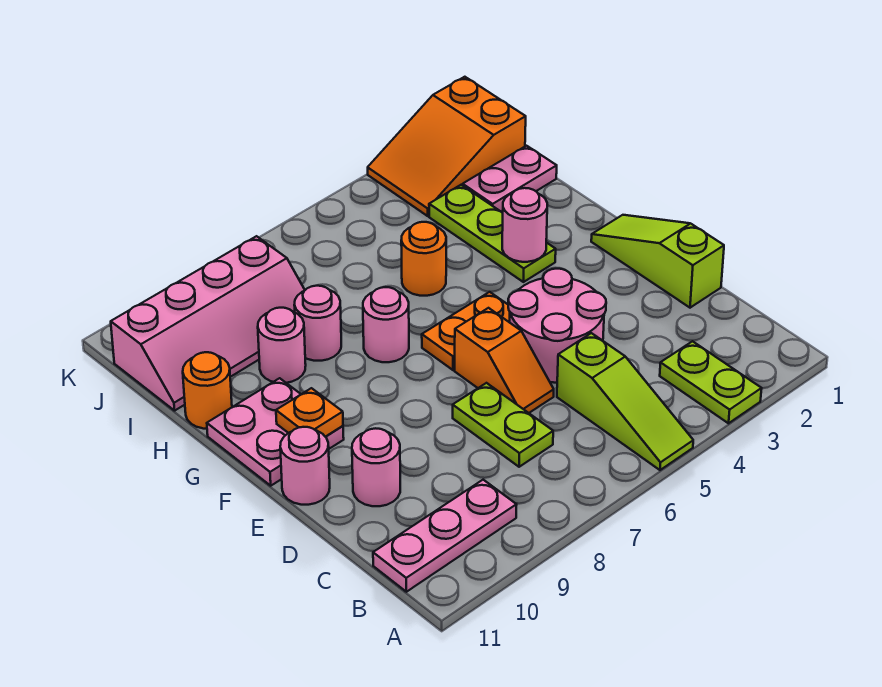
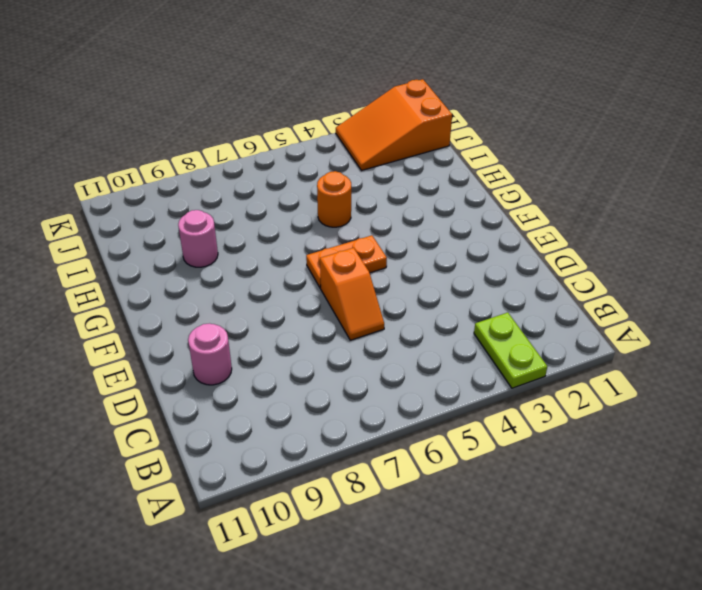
none -> lime 1x3 slope [557,333,693,470]
none -> pink 1x3 plate [373,480,517,592]
none -> lime 1x2 plate [453,383,553,467]

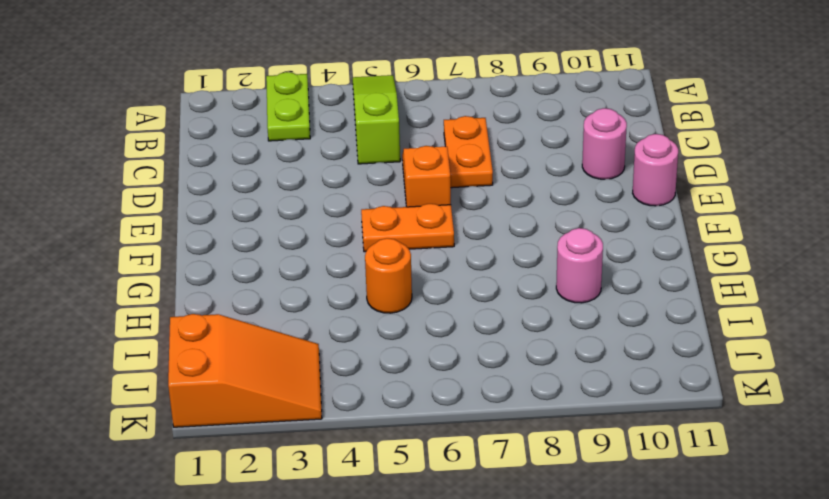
orange 1x2 plate [444,116,493,188] -> lime 1x2 plate [453,383,553,467]
none -> pink 1x3 plate [373,480,517,592]
none -> lime 1x3 slope [591,215,724,308]
none -> pink 2x2 round brick [508,269,606,383]

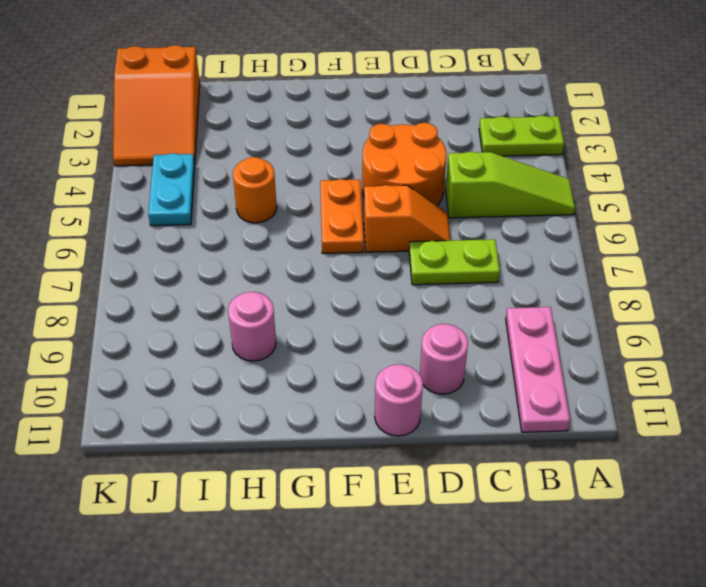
orange 2x2 round brick [362,123,446,206] -> pink 2x2 round brick [508,269,606,383]
cyan 1x2 plate [148,153,195,226] -> none
none -> lime 1x3 slope [591,215,724,308]
none -> pink 2x2 plate [207,378,344,486]
none -> lime 1x3 plate [429,185,556,282]

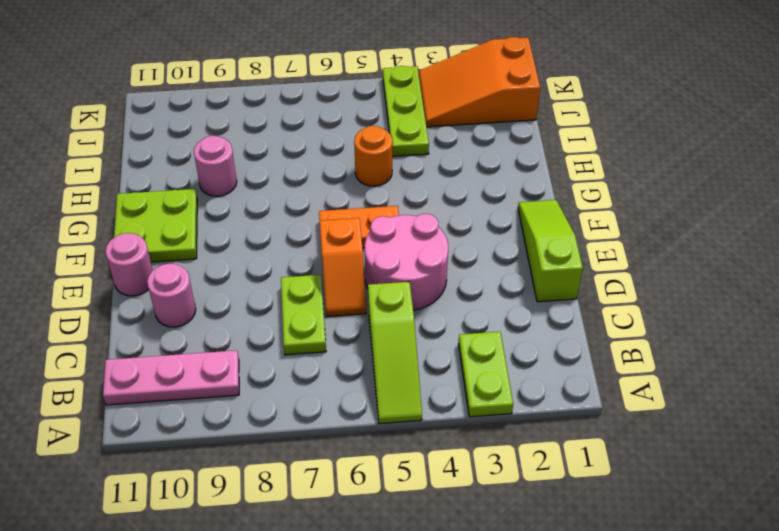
lime 2x2 plate [114,189,197,262] -> pink 2x2 plate [207,378,344,486]
lime 1x3 plate [383,66,429,156] -> lime 1x3 plate moved to [429,185,556,282]
none -> pink 1x1 round brick [363,287,409,362]
none -> pink 1x1 round brick [294,286,341,361]
none -> orange 1x1 round brick [183,352,232,429]

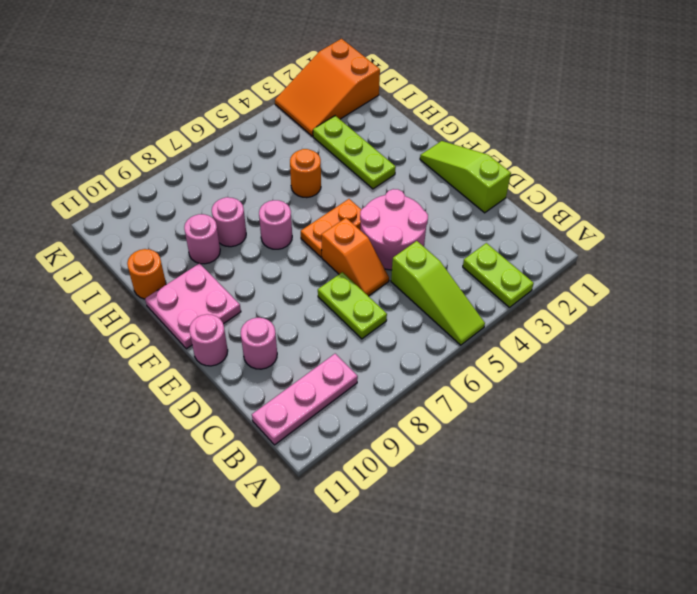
none -> pink 1x2 plate [463,146,557,212]
none -> pink 2x4 slope [111,236,305,411]
none -> orange 1x1 plate [276,388,343,437]

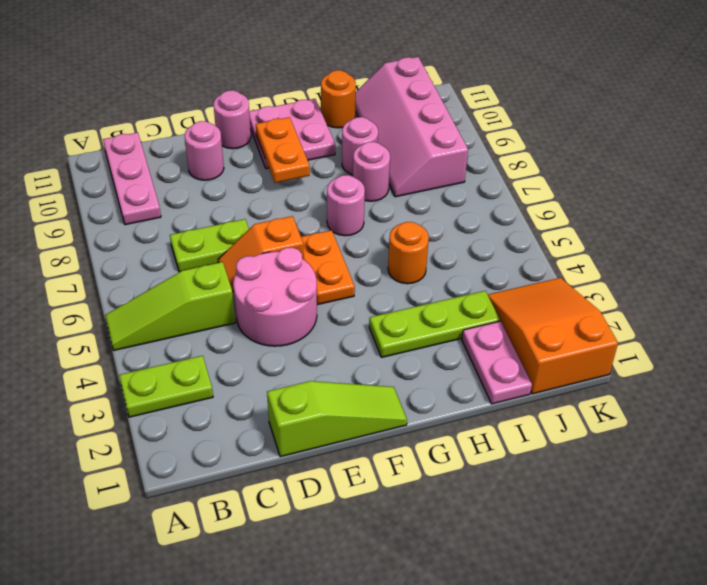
orange 1x2 plate [256,117,310,183] -> orange 1x1 plate [276,388,343,437]
none -> pink 1x1 round brick [502,188,547,262]

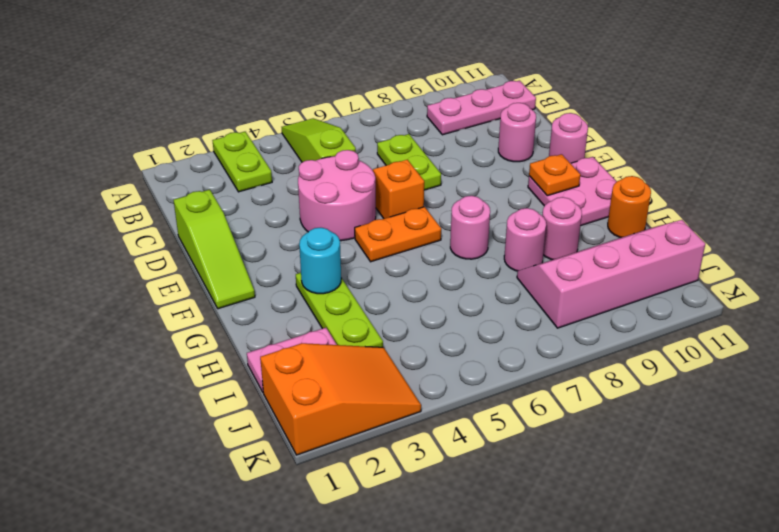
cyan 1x1 round brick [299,228,341,294] -> pink 1x1 round brick [502,188,547,262]
none -> orange 1x1 round brick [401,222,446,296]

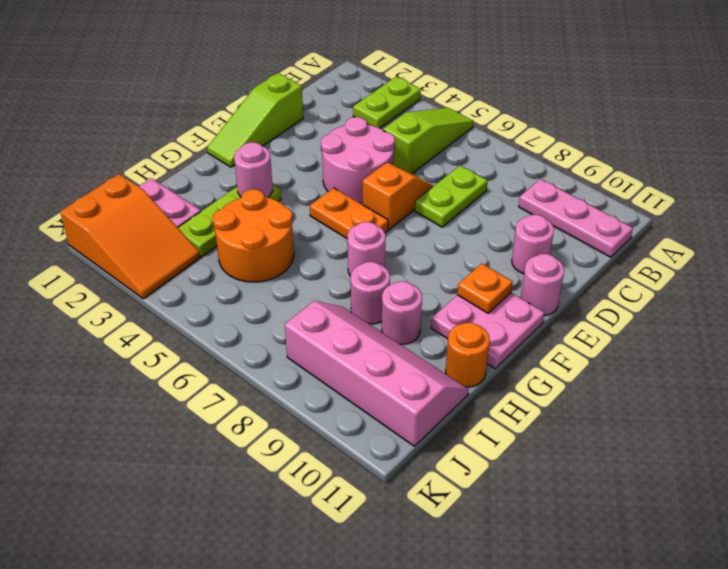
orange 2x2 round brick [213,189,294,282] -> orange 1x1 round brick [401,222,446,296]

